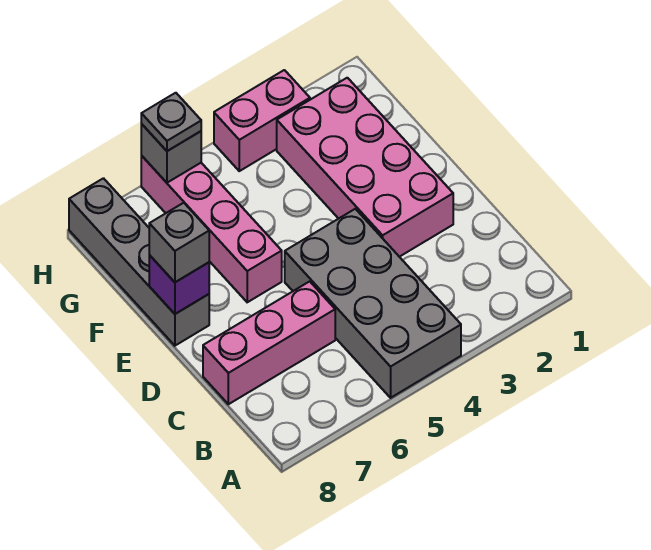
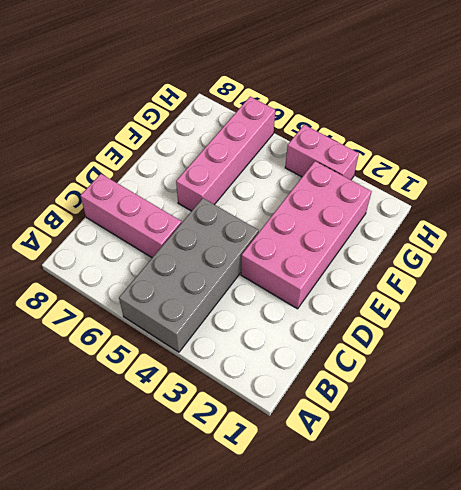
none -> grey 1x4 brick [69,178,209,346]
none -> purple 1x1 brick [149,255,209,314]

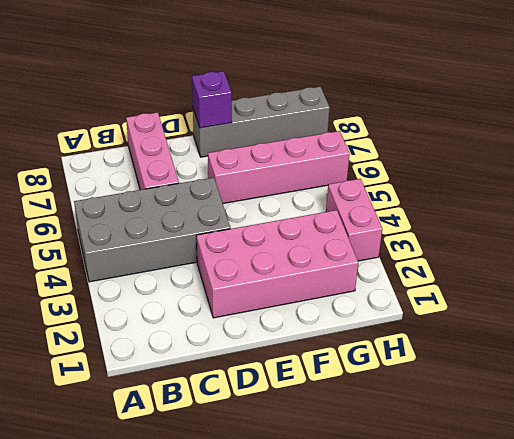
none -> grey 1x1 brick [141,124,201,183]
none -> grey 1x1 brick [149,203,209,282]

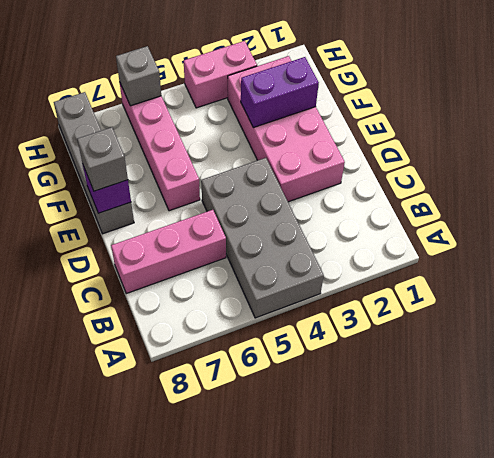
purple 1x2 brick [241,57,319,128] -> none
none -> grey 1x1 plate [141,93,201,151]

